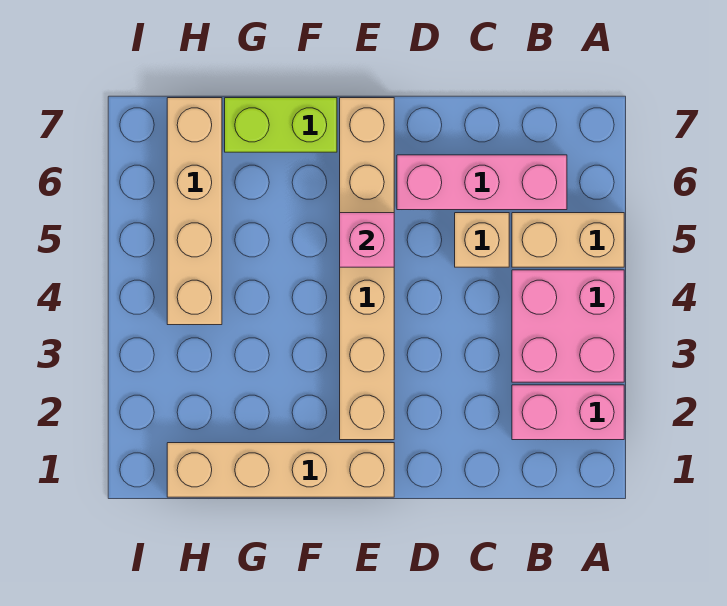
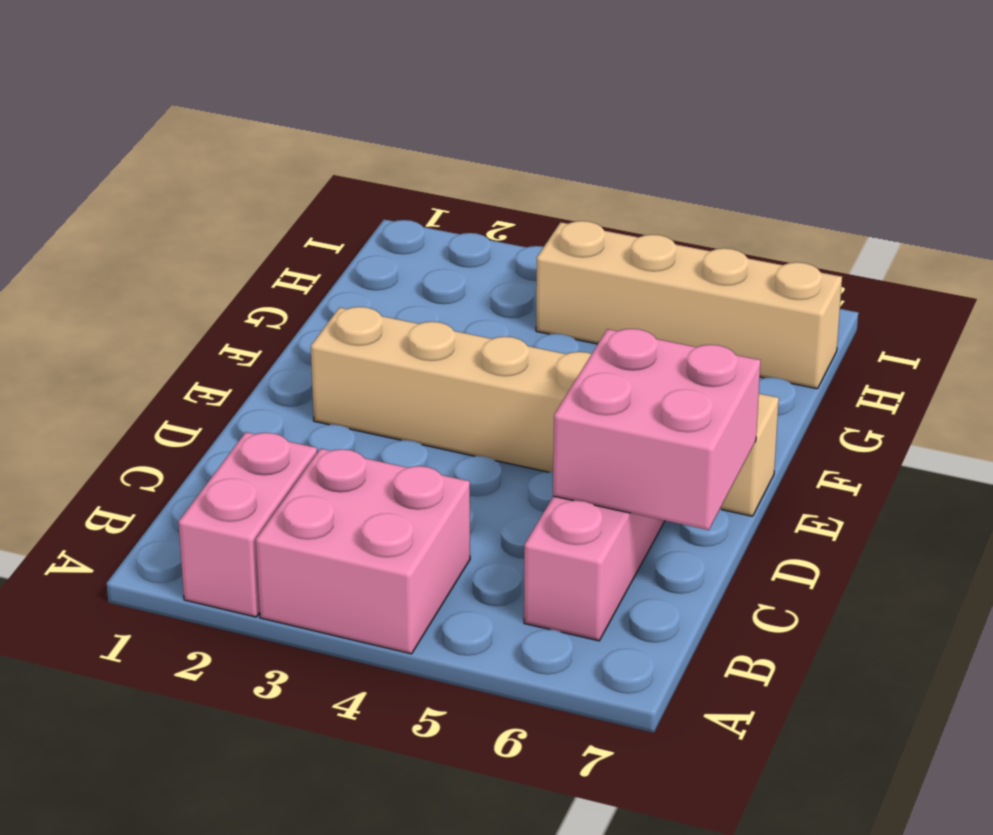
pink 2x2 brick [553,329,761,530] -> none
none -> tan 1x2 brick [512,213,624,267]
none -> tan 1x1 brick [455,213,509,267]

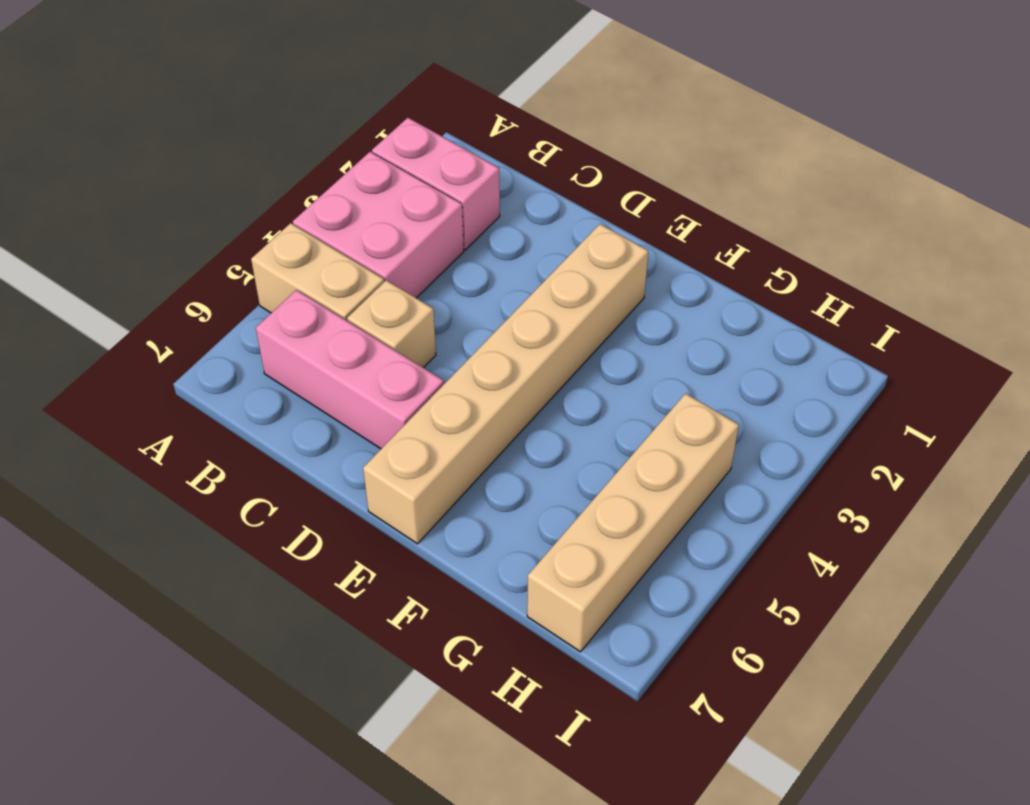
none -> tan 1x4 brick [167,443,394,497]
none -> lime 1x2 brick [225,98,337,152]

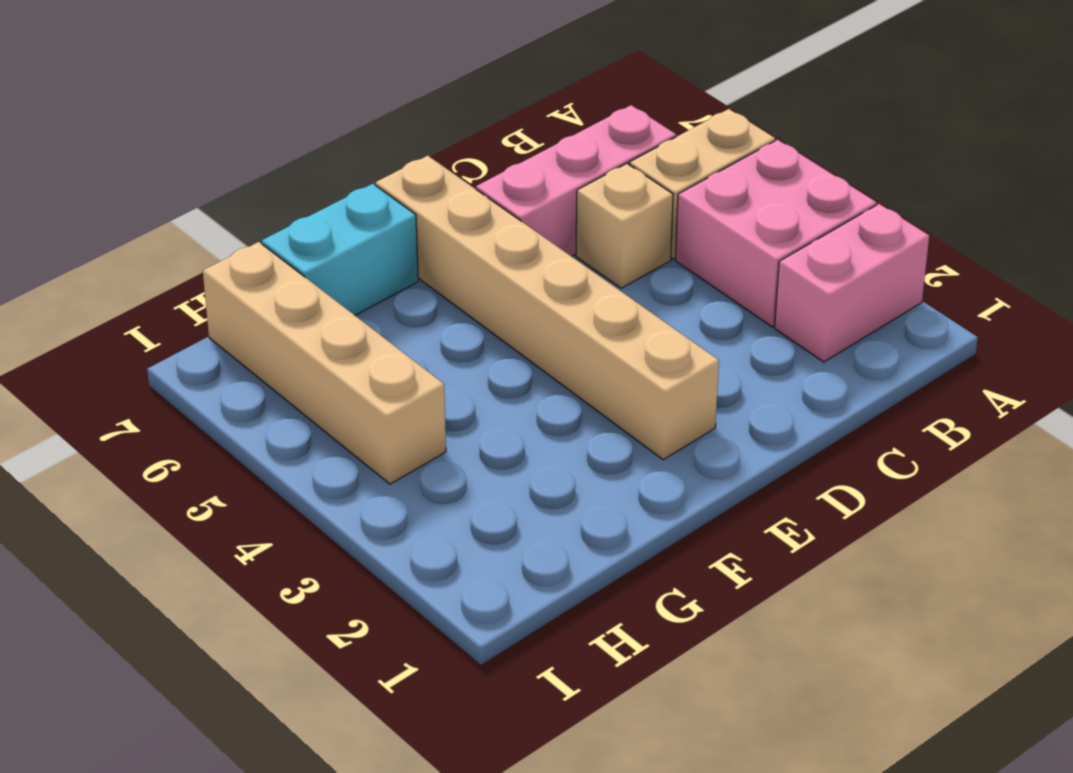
cyan 1x2 brick [262,184,418,315] -> lime 1x2 brick [225,98,337,152]
none -> tan 1x4 brick [167,443,394,497]
none -> pink 1x1 brick [340,213,394,267]

